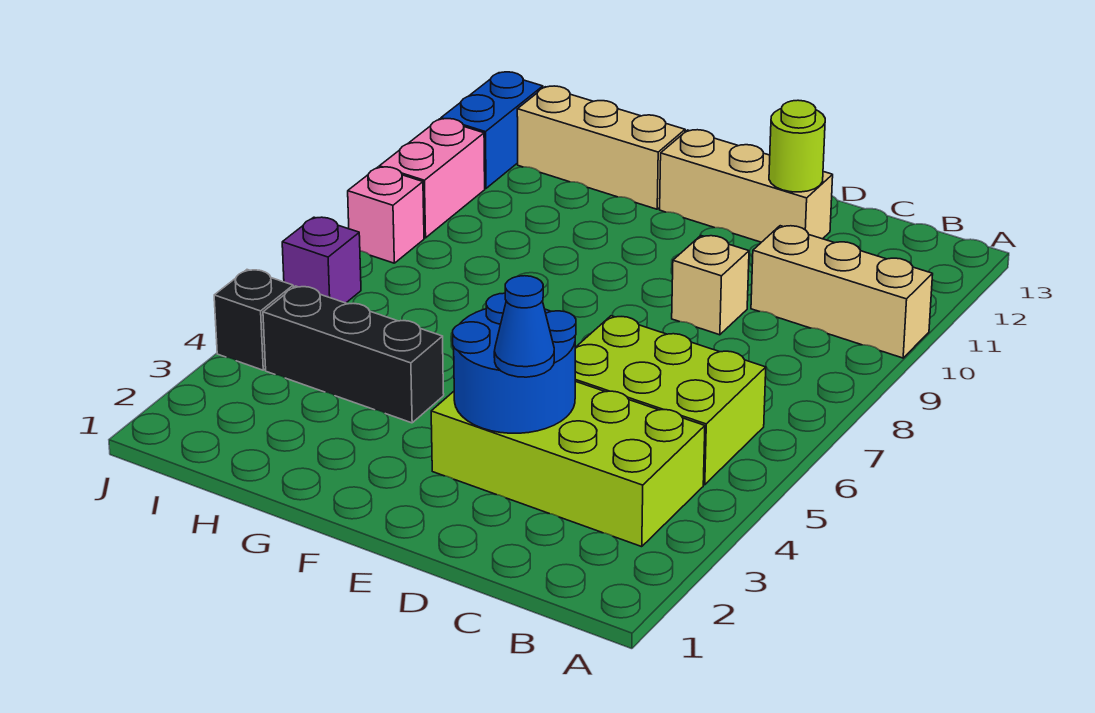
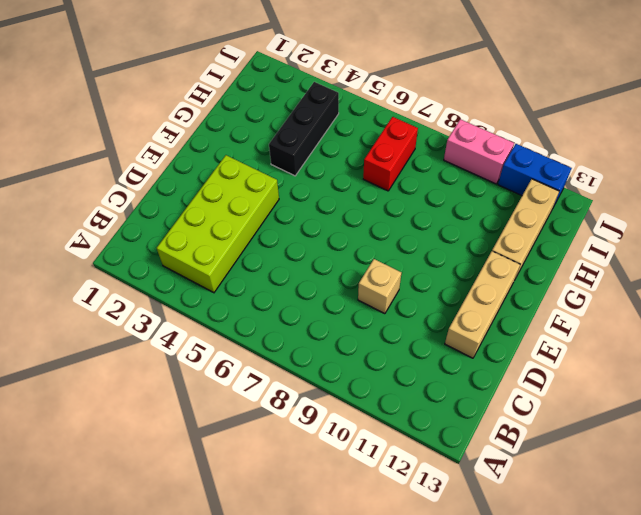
red 1x2 brick [363,117,418,191] -> none
none -> tan 1x3 brick [751,226,933,358]
none -> lime 2x3 brick [575,316,766,485]
none -> black 1x1 brick [214,270,293,370]

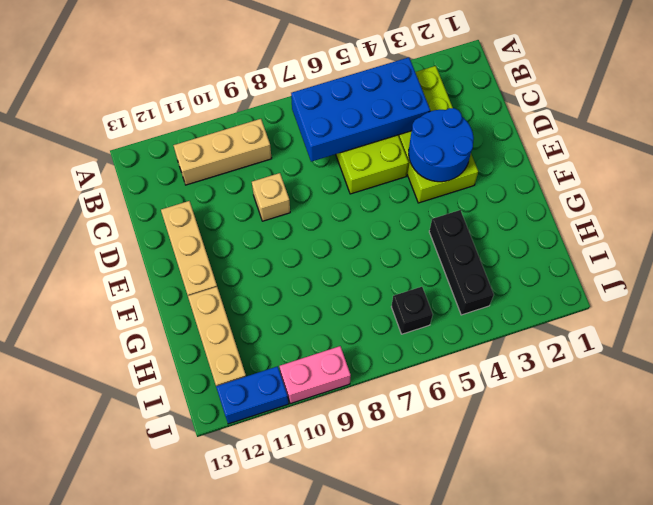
blue 2x4 brick [291,57,430,162] -> none
tan 1x3 brick [173,119,272,185] -> tan 1x3 brick turned to [751,226,933,358]
black 1x1 brick [391,287,433,334] -> black 1x1 brick moved to [214,270,293,370]
none -> purple 1x1 brick [282,217,361,303]
none -> pink 1x1 brick [348,167,424,263]
none -> lime 1x1 round brick [769,100,825,192]

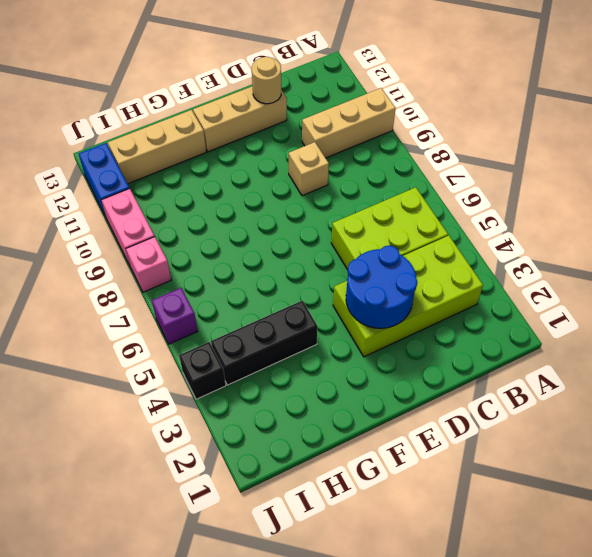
tan 1x1 round brick [252,57,281,104] -> lime 1x1 round brick [769,100,825,192]
none -> blue 1x1 cone [494,276,554,377]

